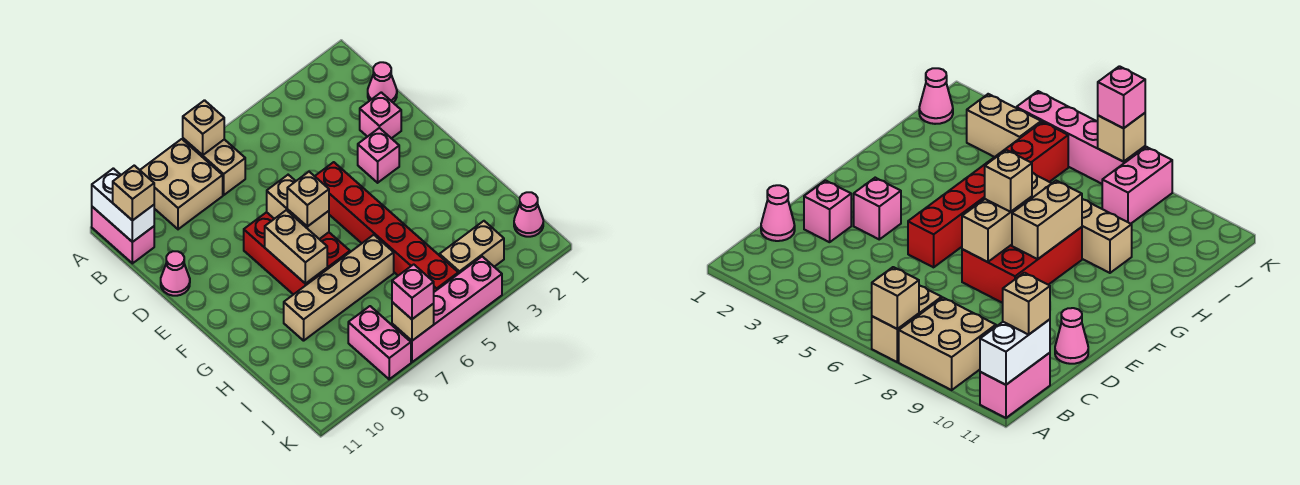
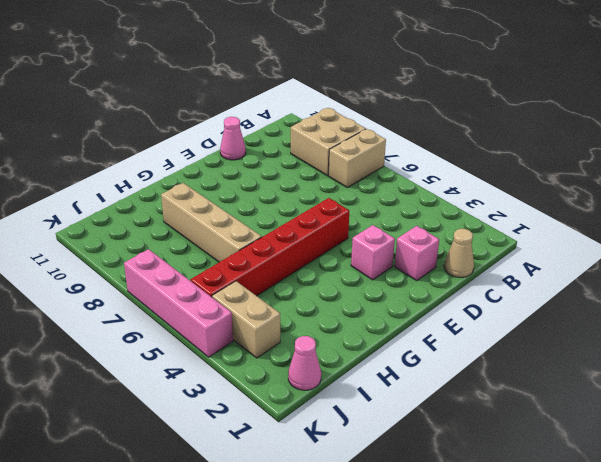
tan 1x1 cone [444,229,474,277] -> pink 1x1 cone [368,62,397,102]
none -> pink 1x2 brick [92,207,154,263]
none -> red 2x3 brick [244,212,350,295]
none -> pink 1x2 brick [348,306,411,379]

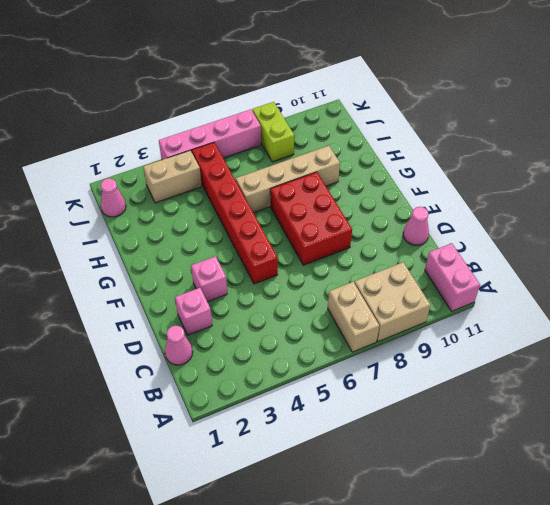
lime 1x2 brick [252,102,294,162] -> pink 1x2 brick [348,306,411,379]
none -> tan 1x1 brick [183,100,224,155]
none -> white 1x2 brick [92,168,154,242]
none -> tan 1x2 brick [267,175,329,239]

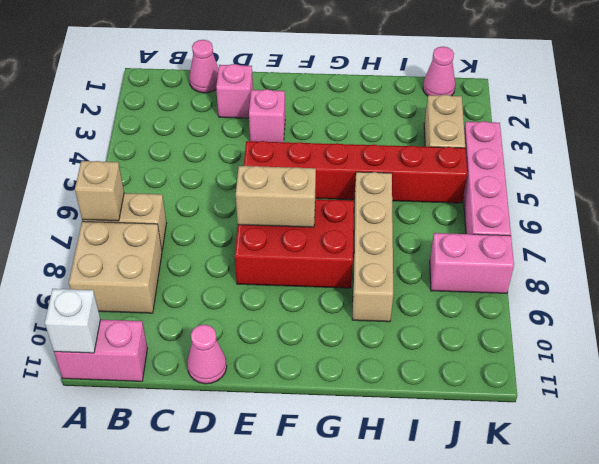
white 1x1 brick [45,289,101,353] -> white 1x2 brick [92,168,154,242]
none -> tan 1x2 brick [265,210,327,284]
none -> tan 1x1 brick [392,302,434,341]
none -> tan 1x1 brick [113,166,154,221]

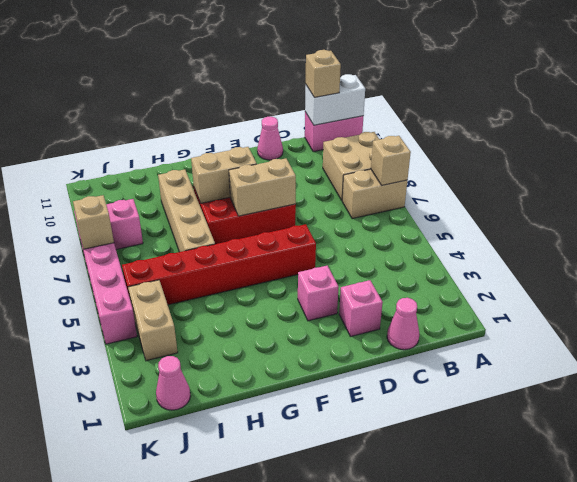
none -> tan 1x1 brick [287,172,329,227]
none -> pink 1x1 brick [392,264,434,319]

